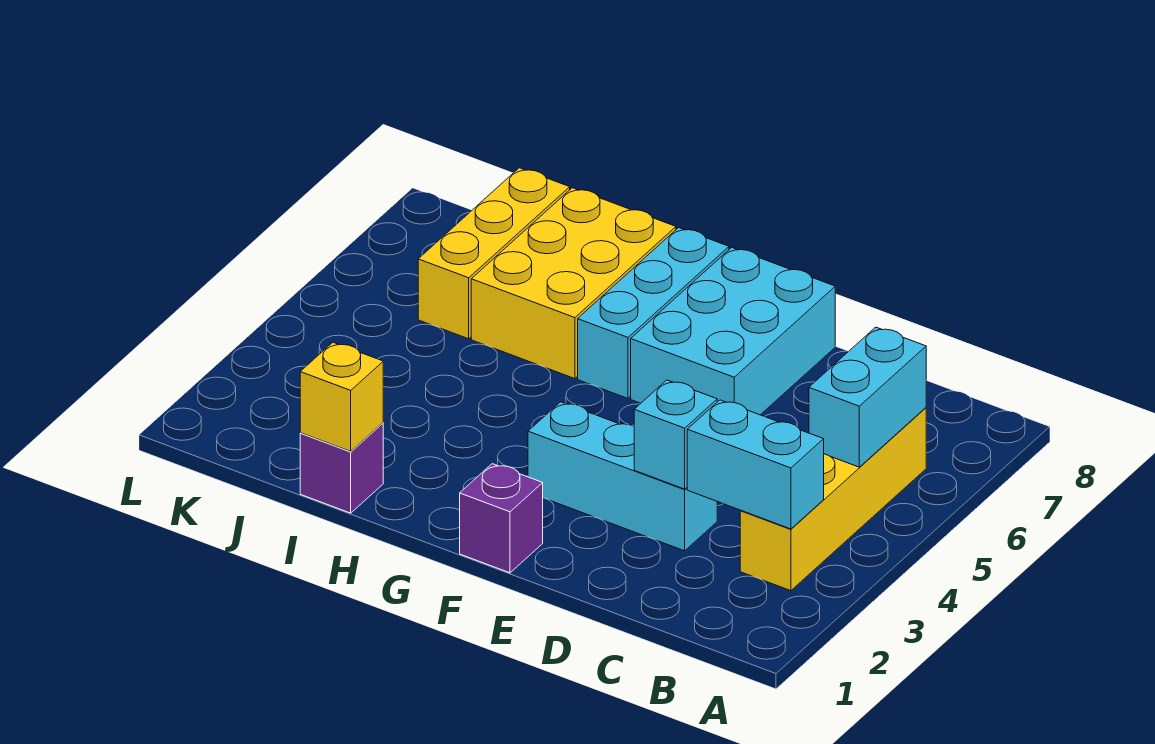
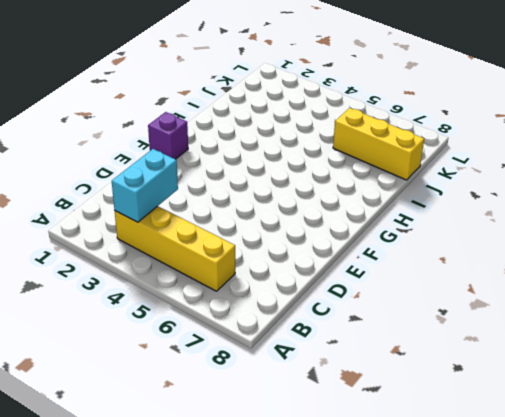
none -> cyan 1x3 brick [528,402,717,551]
none -> cyan 2x3 brick [631,248,835,415]
none -> cyan 1x3 brick [578,228,729,398]

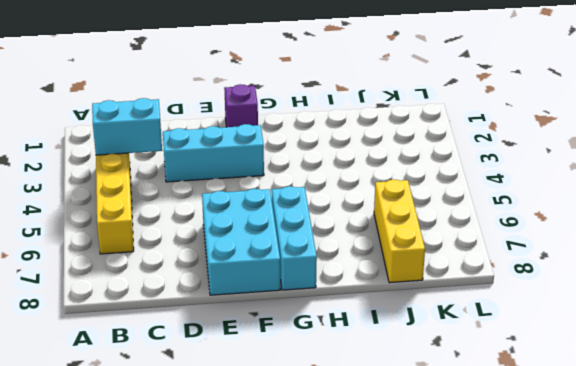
none -> yellow 2x3 brick [471,188,676,379]
none -> purple 1x1 brick [300,423,383,513]
none -> cyan 1x2 brick [809,327,926,467]

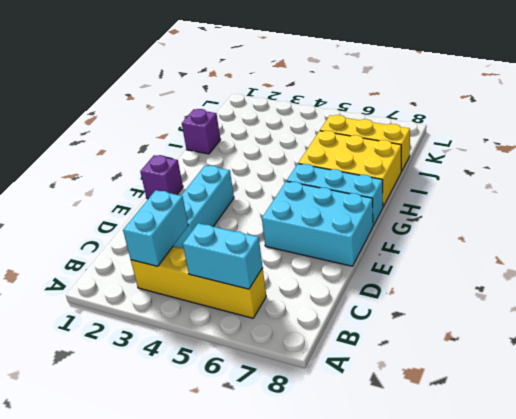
none -> cyan 1x1 brick [634,380,717,489]
none -> yellow 1x1 brick [300,342,383,451]

